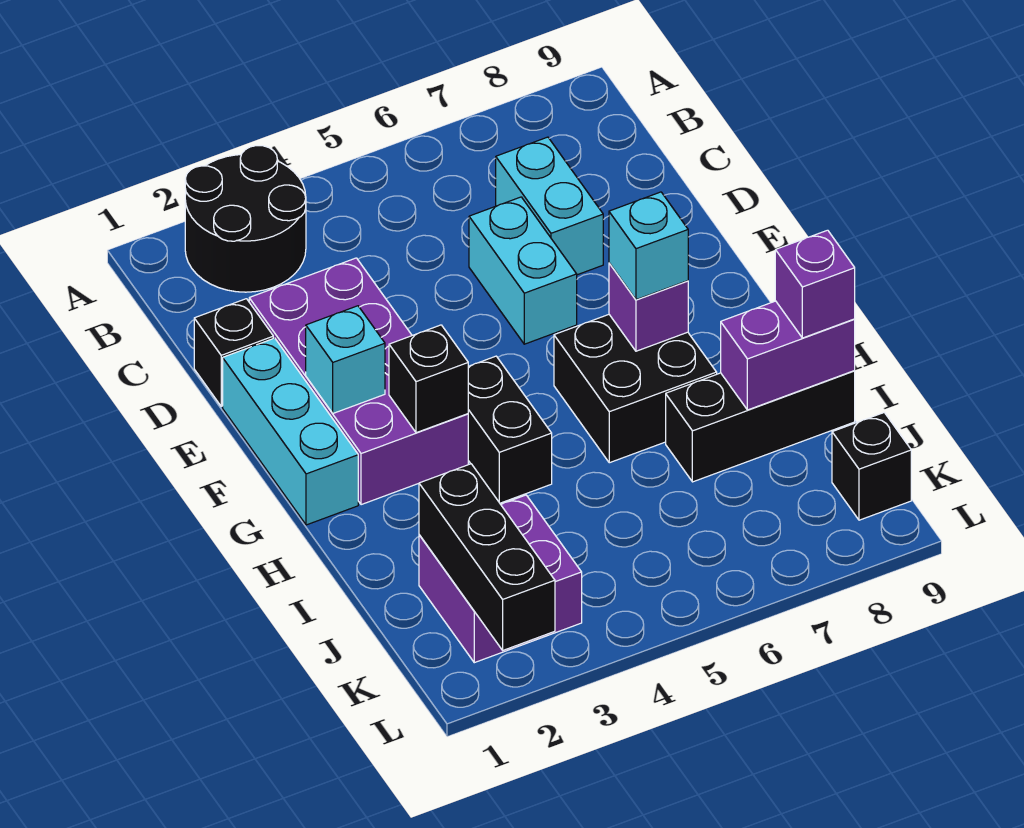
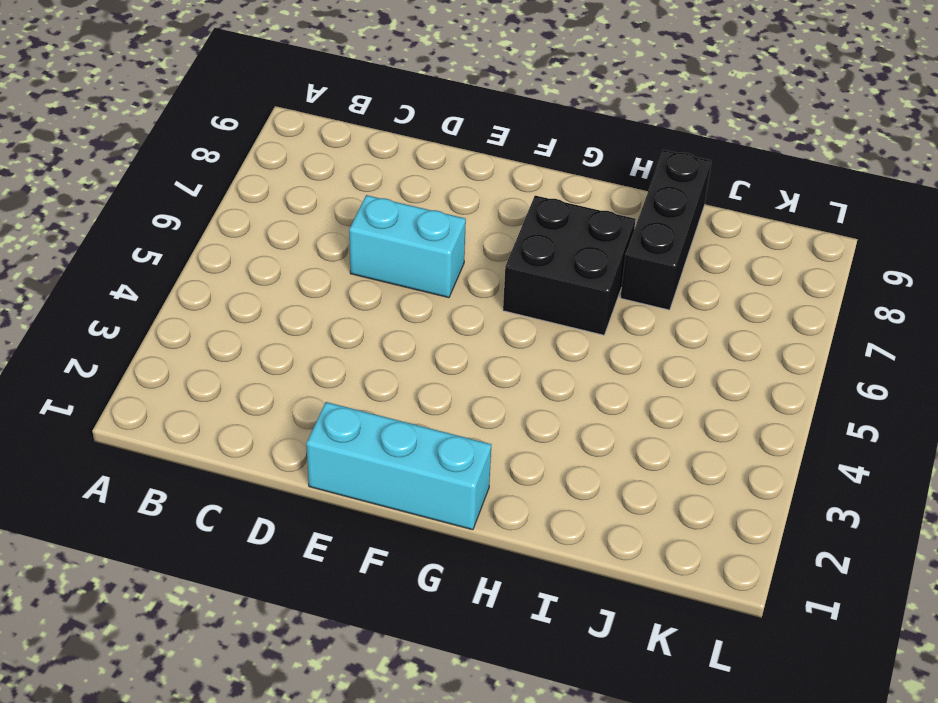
none -> black 2x2 round brick [185,146,306,292]
none -> cyan 1x2 brick [496,137,603,275]
none -> black 1x1 brick [194,299,273,406]

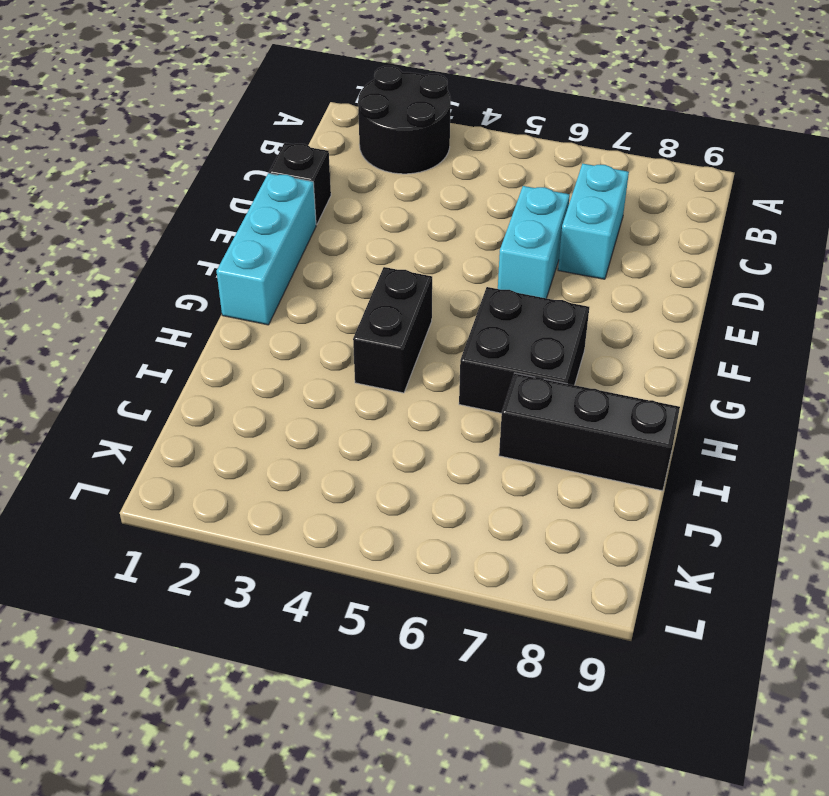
none -> purple 2x4 brick [249,258,468,505]
none -> purple 2x2 brick [419,495,582,663]
none -> black 1x1 brick [832,413,911,520]

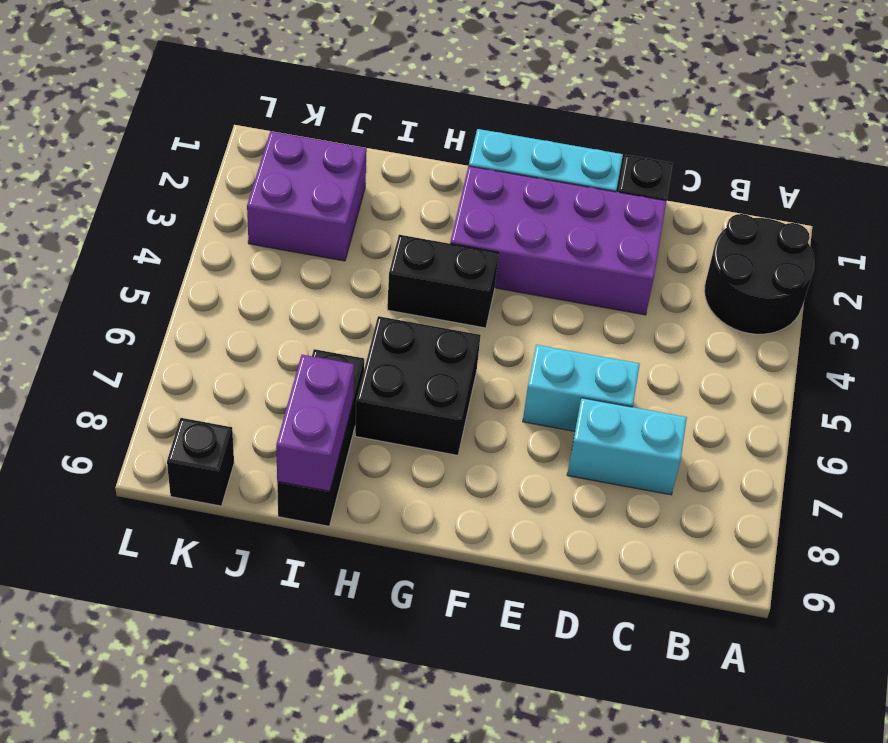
none -> cyan 1x1 brick [306,306,385,413]
none -> black 1x1 brick [389,325,468,433]
none -> purple 1x1 brick [609,263,688,351]

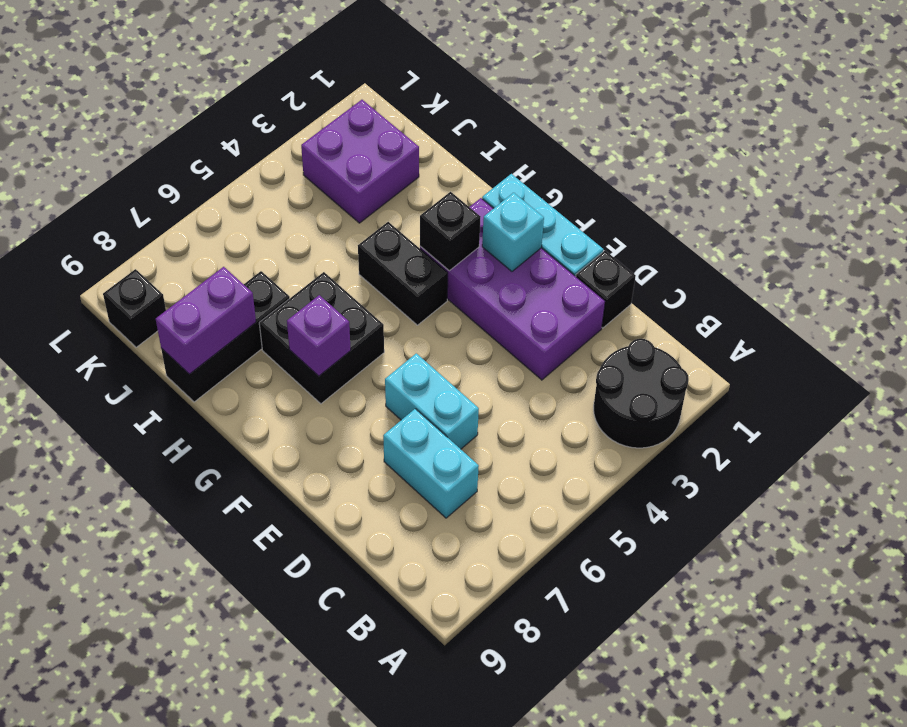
none -> black 1x3 brick [419,464,555,650]
none -> cyan 1x1 brick [609,192,688,300]
none -> purple 1x1 brick [775,230,855,338]

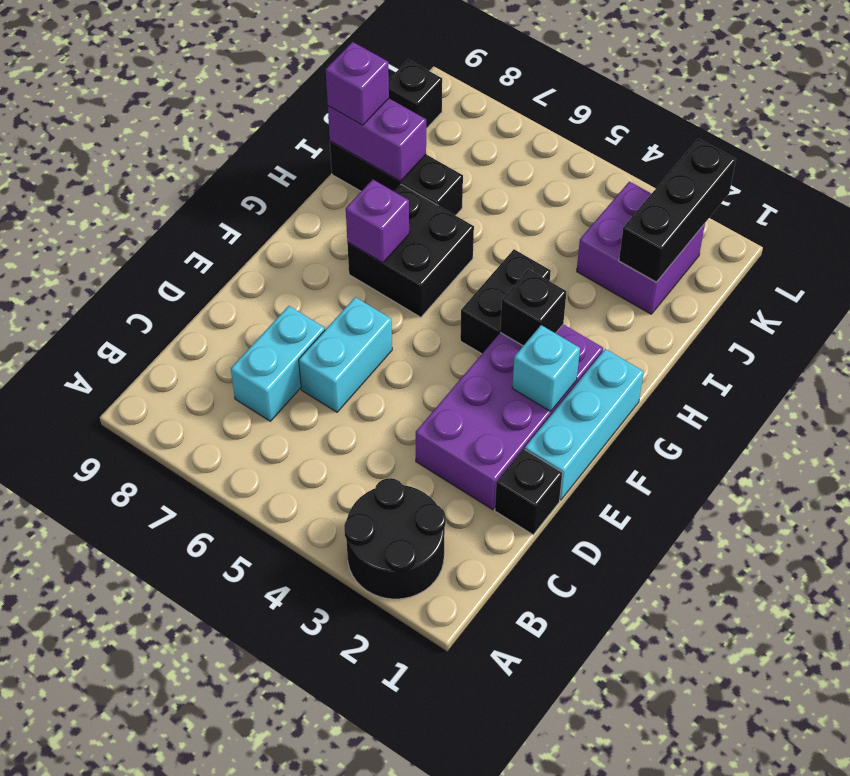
none -> cyan 1x1 brick [609,192,688,300]

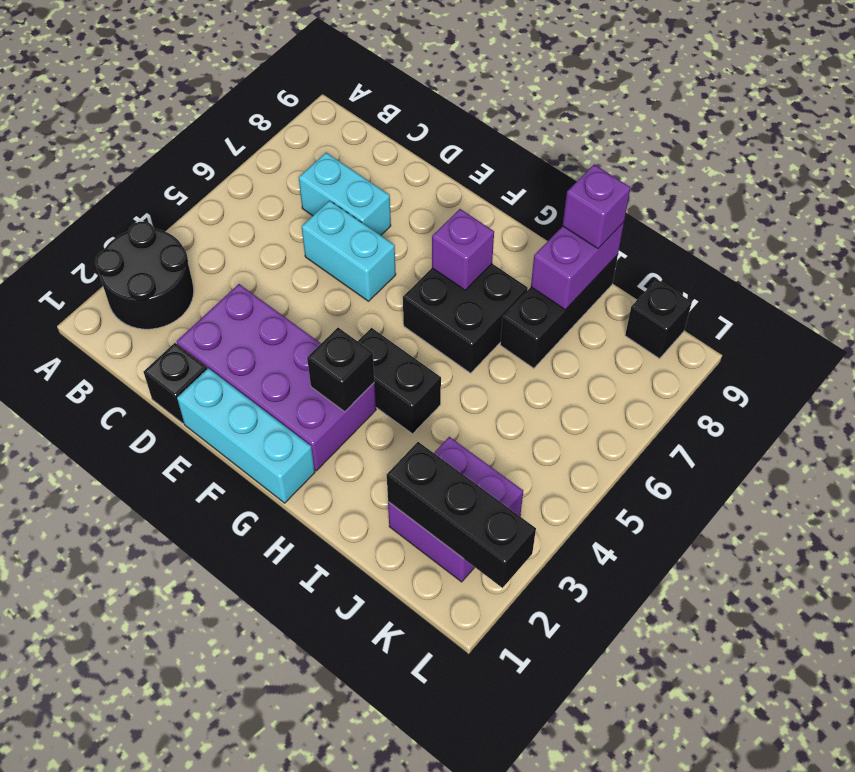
none -> cyan 1x1 brick [306,306,385,413]
none -> cyan 1x1 brick [609,192,688,300]

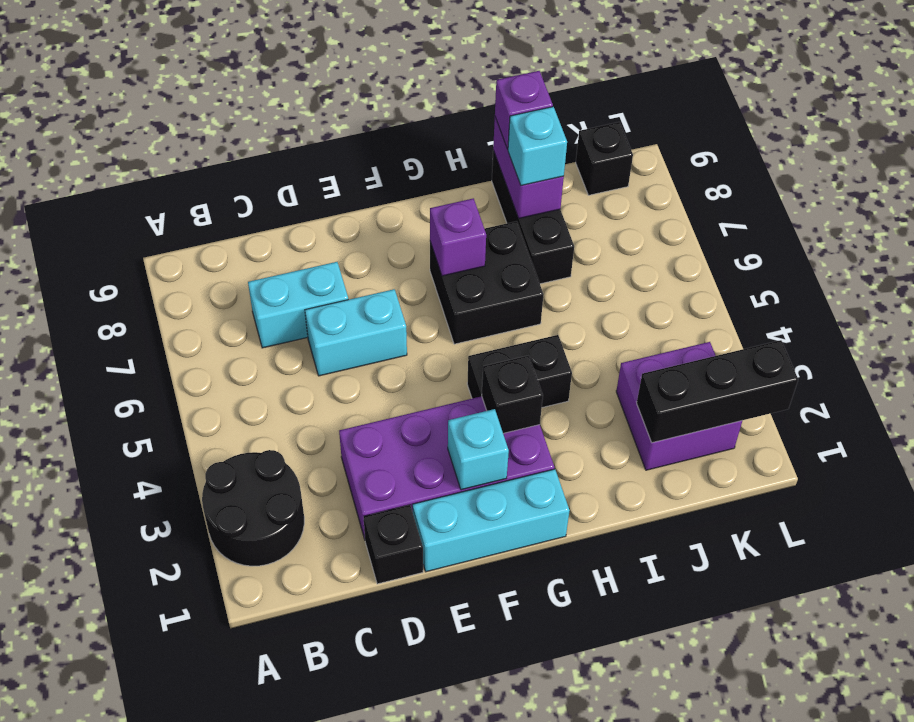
cyan 1x1 brick [508,107,567,186] -> cyan 1x1 brick moved to [609,192,688,300]

